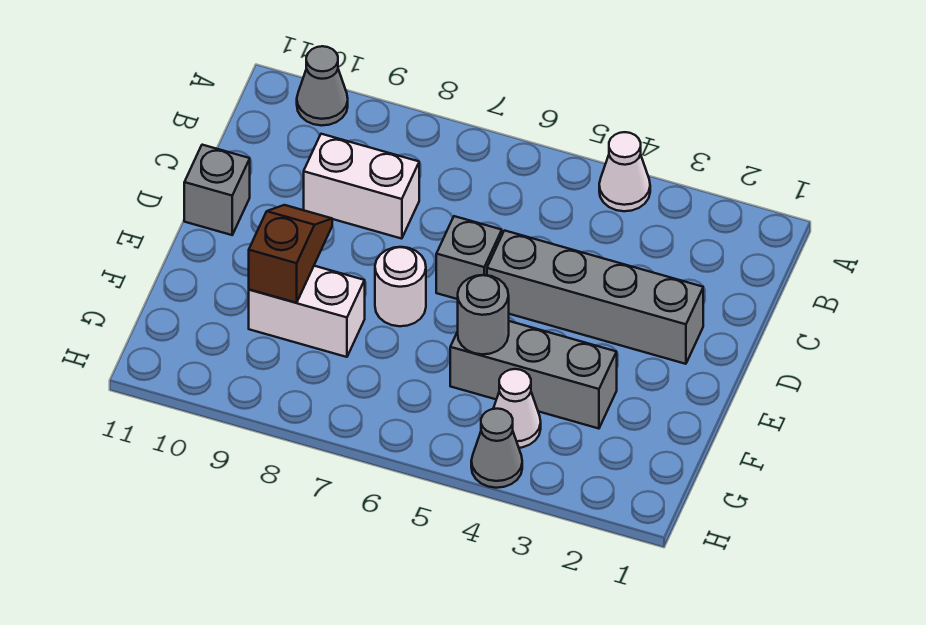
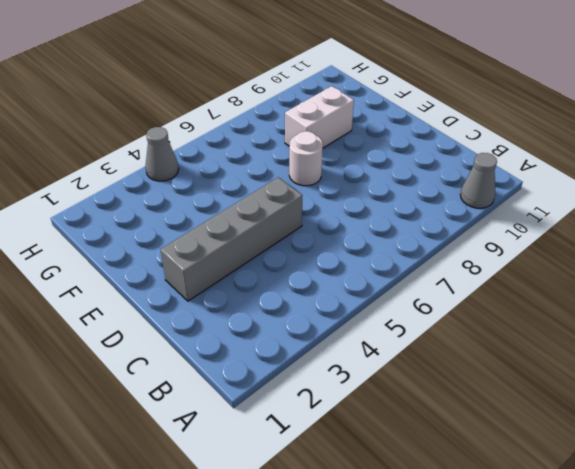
none -> white 1x1 cone [599,132,650,211]
none -> white 1x2 brick [304,134,419,239]
none -> grey 1x1 brick [436,216,502,299]

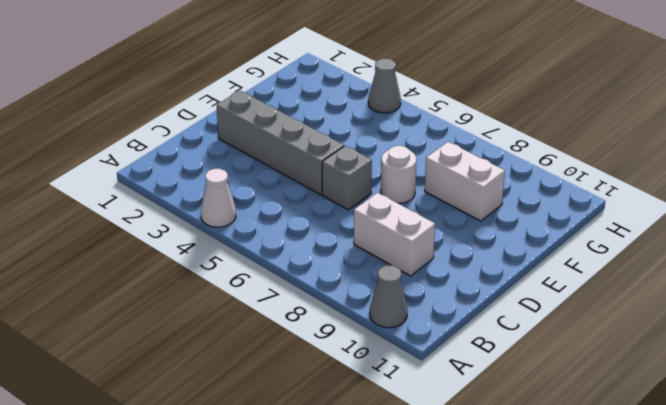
none -> grey 1x1 brick [184,145,250,235]
none -> grey 1x3 brick [450,321,617,429]
none -> white 1x1 cone [493,369,541,448]

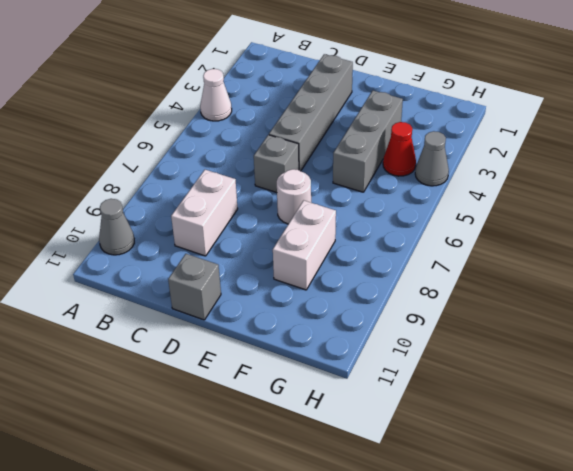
red 1x1 cone [383,122,416,176] -> white 1x1 cone [493,369,541,448]
none -> brown 1x2 slope [249,205,332,303]
none -> grey 1x1 round brick [458,275,509,354]

